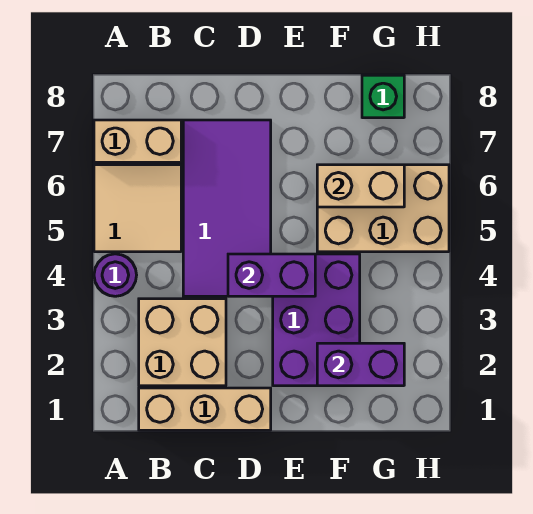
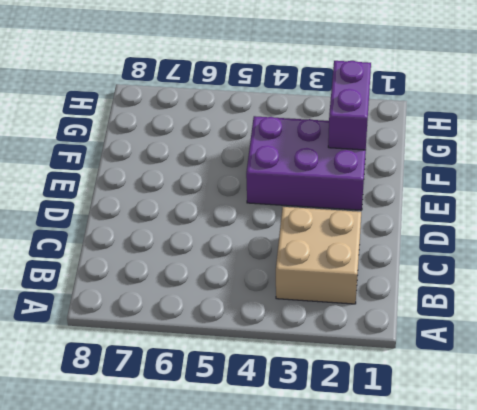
none -> purple 1x1 round brick [94,254,137,296]
none -> tan 2x2 tile [94,165,181,252]
none -> tan 1x2 brick [94,120,181,162]

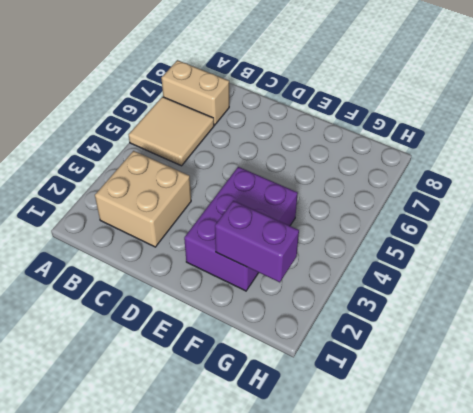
none -> purple 1x1 round brick [94,254,137,296]
none -> tan 1x3 brick [139,388,271,430]
none -> purple 2x4 tile [183,120,271,296]

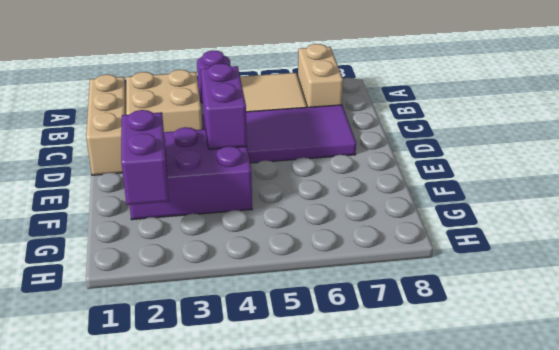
none -> tan 2x3 brick [317,165,449,252]
none -> green 1x1 brick [362,75,404,118]
none -> tan 1x2 brick [317,165,404,207]

